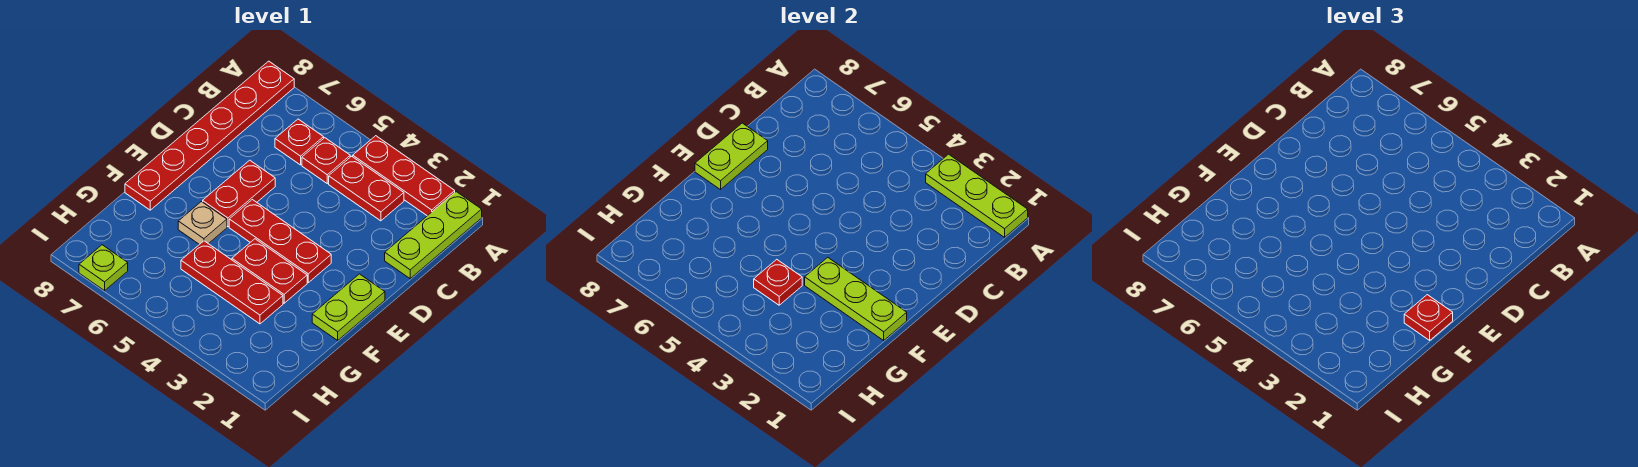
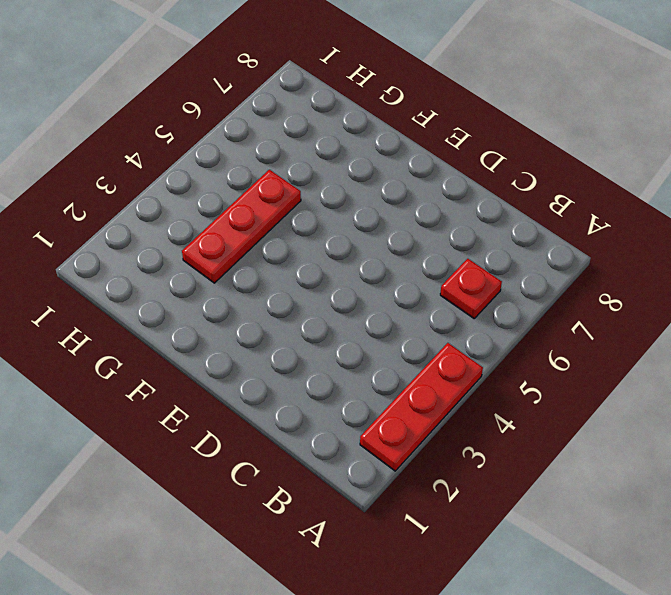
none -> lime 1x3 plate [385,192,482,279]
none -> red 1x6 plate [125,61,294,210]
none -> red 1x2 plate [329,156,404,221]

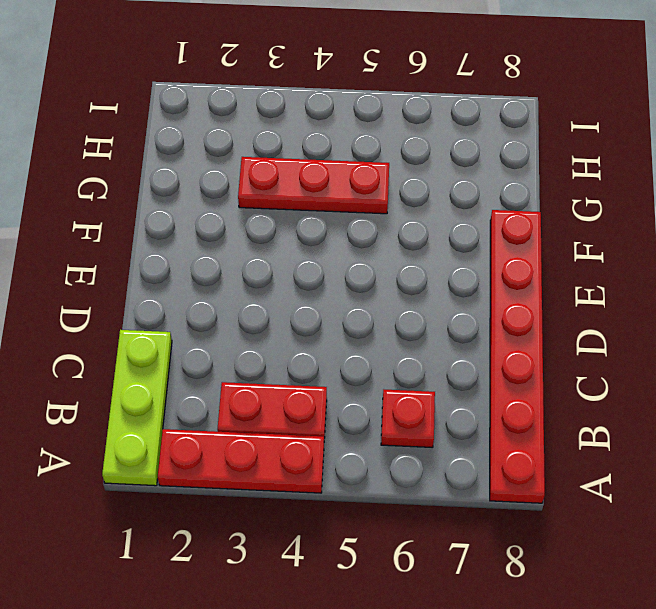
none -> red 1x1 plate [302,138,350,183]
none -> red 1x2 plate [203,160,275,227]
none -> lime 1x2 plate [312,274,385,340]

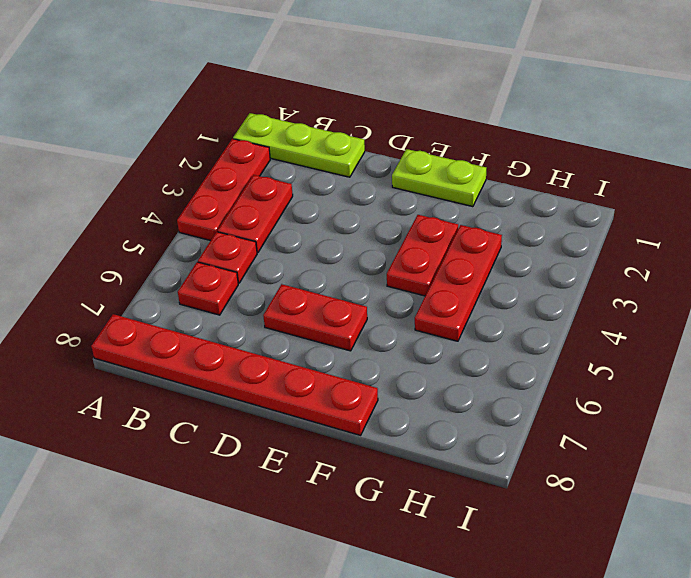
none -> red 1x3 plate [229,200,331,282]
none -> tan 1x1 plate [178,202,227,244]
none -> lime 1x1 plate [79,245,128,291]

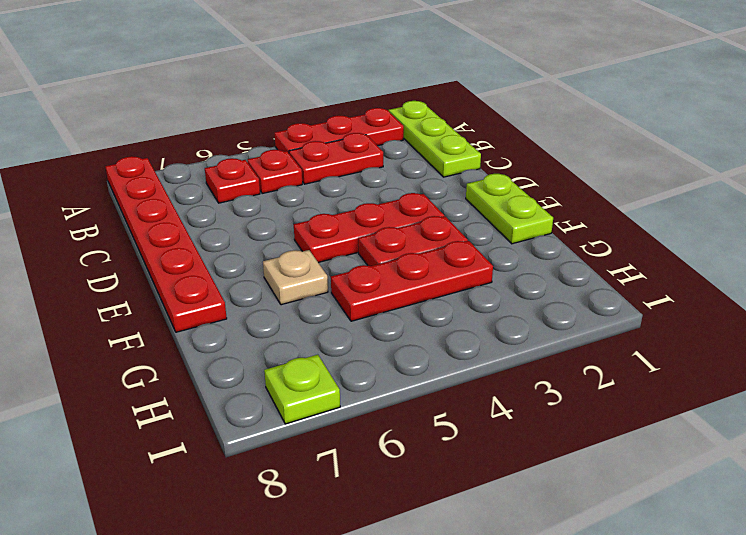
none -> red 1x2 plate [203,160,275,227]
none -> lime 1x3 plate [926,154,1028,237]
none -> lime 1x2 plate [695,123,768,190]

